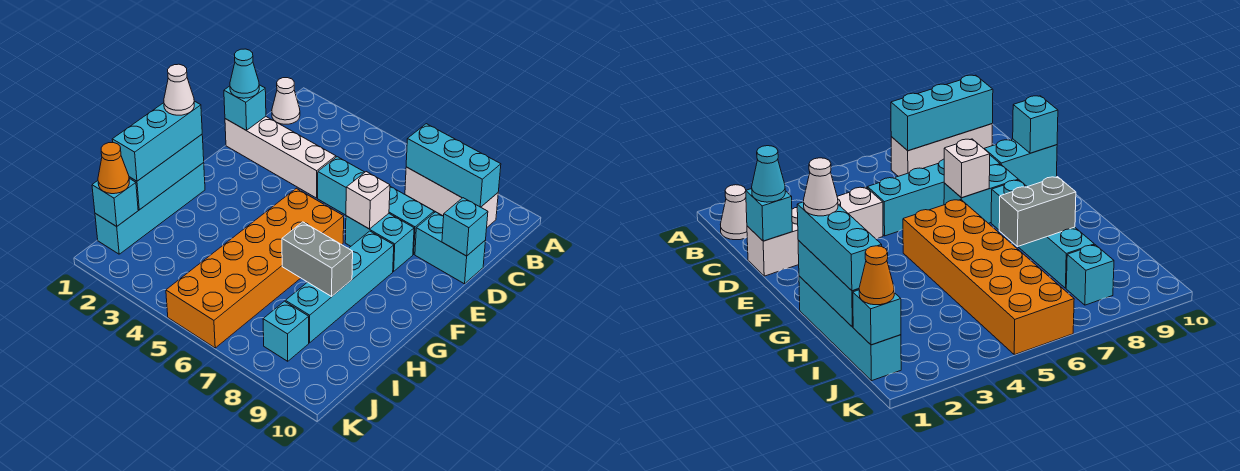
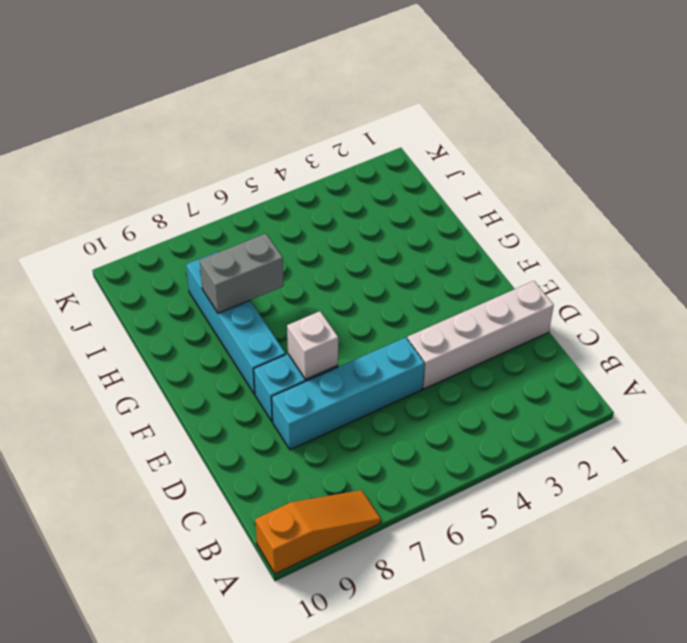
orange 1x3 slope [255,490,381,574] -> none
none -> white 1x1 cone [272,78,300,124]
none -> white 1x3 brick [405,167,498,227]
none -> cyan 1x2 brick [415,212,486,284]

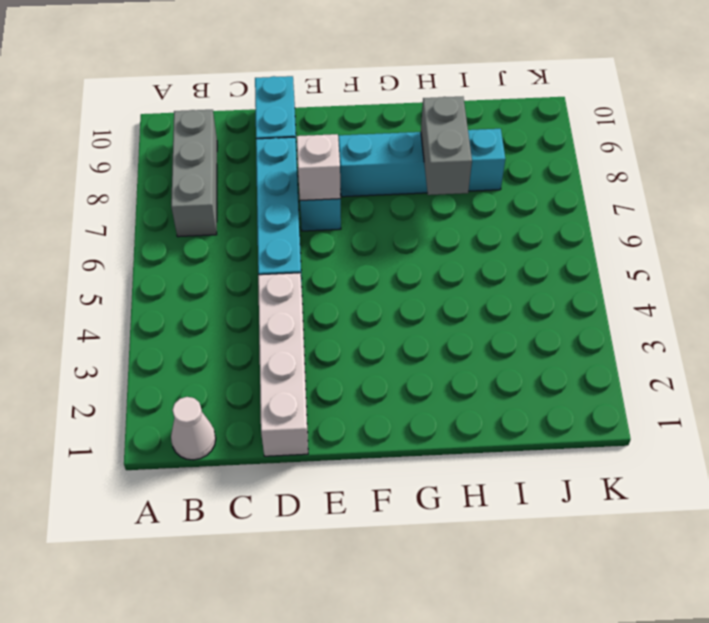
grey 1x3 brick [171,110,217,237] -> white 1x3 brick [405,167,498,227]
none -> orange 2x6 brick [166,188,344,348]
none -> cyan 1x4 brick [95,163,205,254]
none -> cyan 1x1 brick [263,301,309,361]

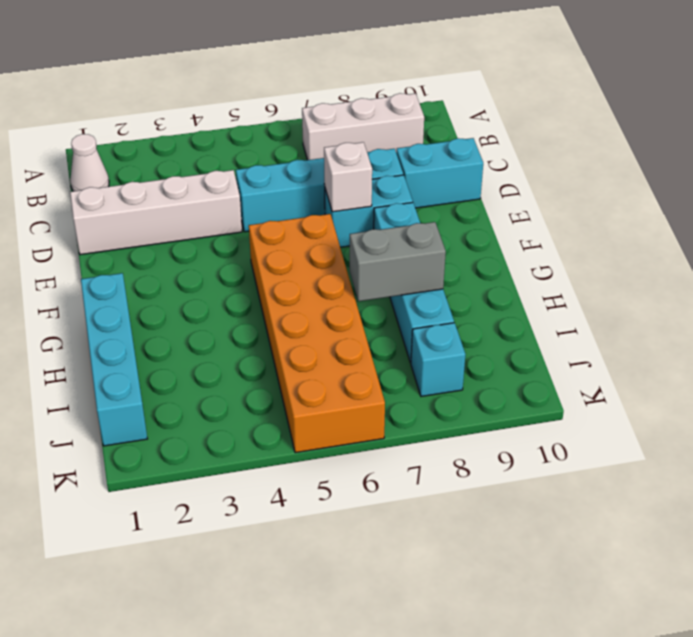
none -> cyan 1x3 brick [406,124,501,207]
none -> cyan 1x1 brick [224,85,266,131]
none -> cyan 1x1 brick [442,198,488,256]

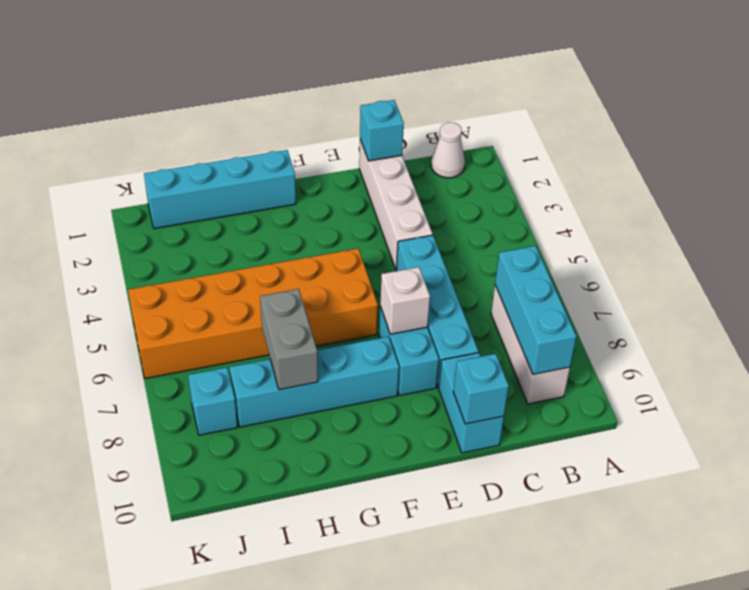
none -> cyan 1x3 brick [129,134,204,210]
none -> cyan 1x1 brick [92,178,138,227]
none -> cyan 1x1 cone [230,49,259,98]

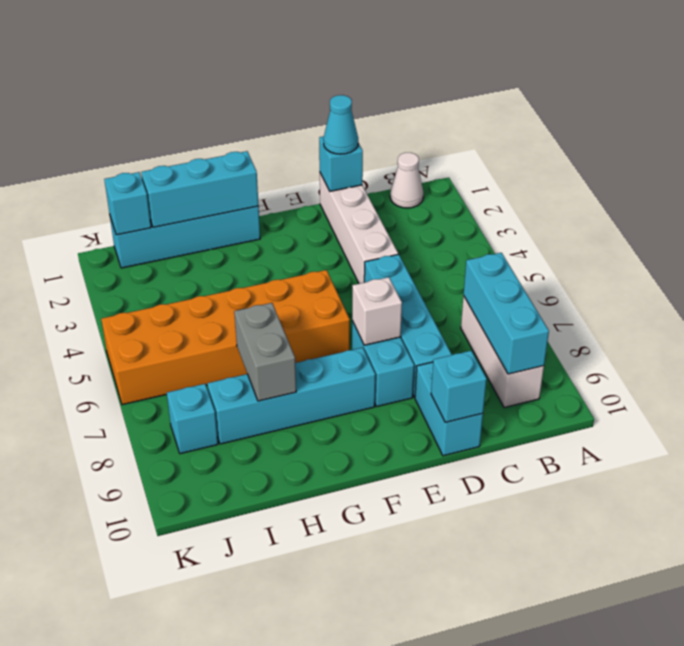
none -> cyan 1x3 brick [112,101,202,181]
none -> orange 1x1 cone [98,143,129,194]
none -> white 1x1 cone [164,64,194,115]

